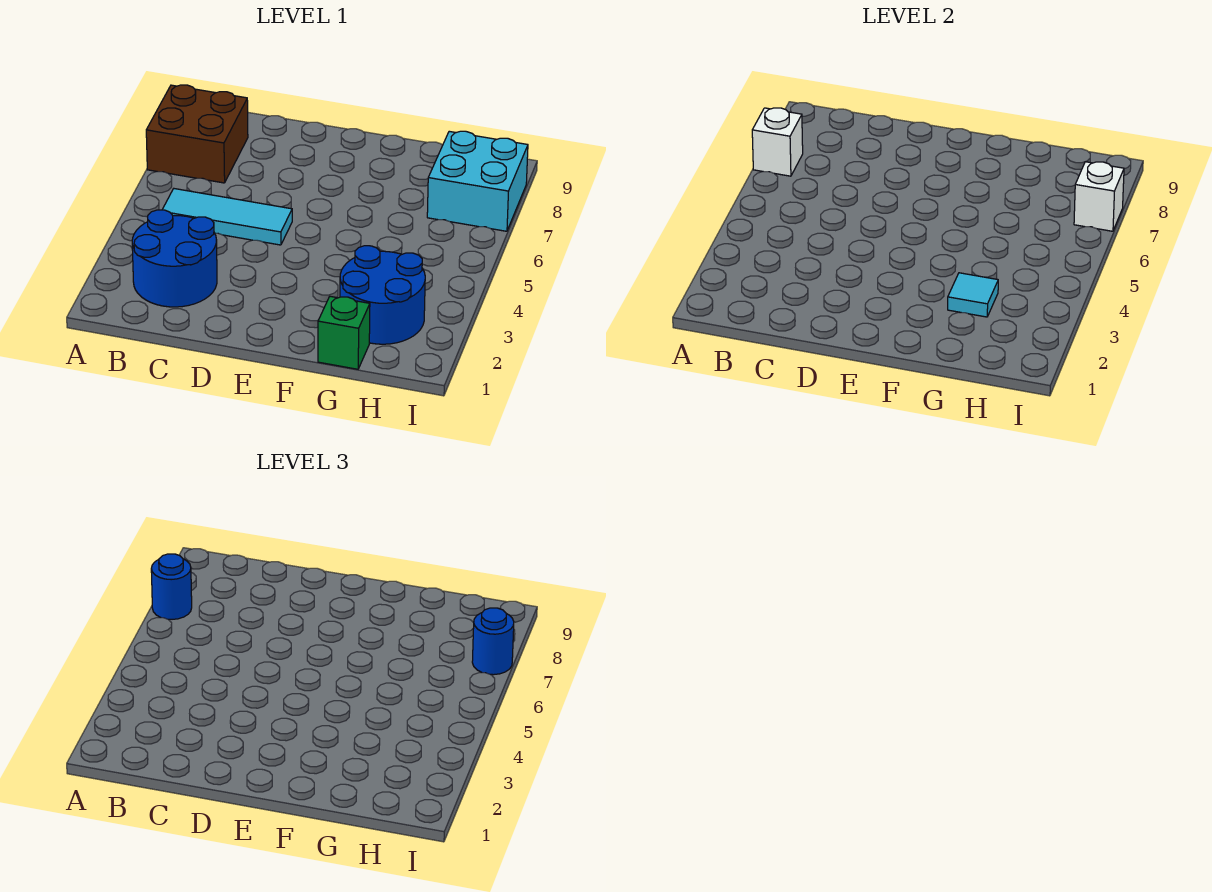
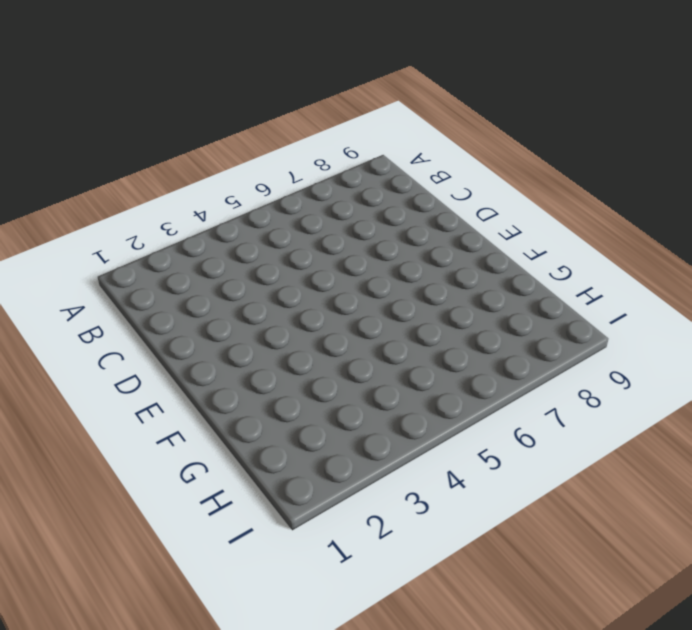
none -> brown 2x2 brick [146,85,248,183]
none -> blue 2x2 round brick [132,210,217,307]

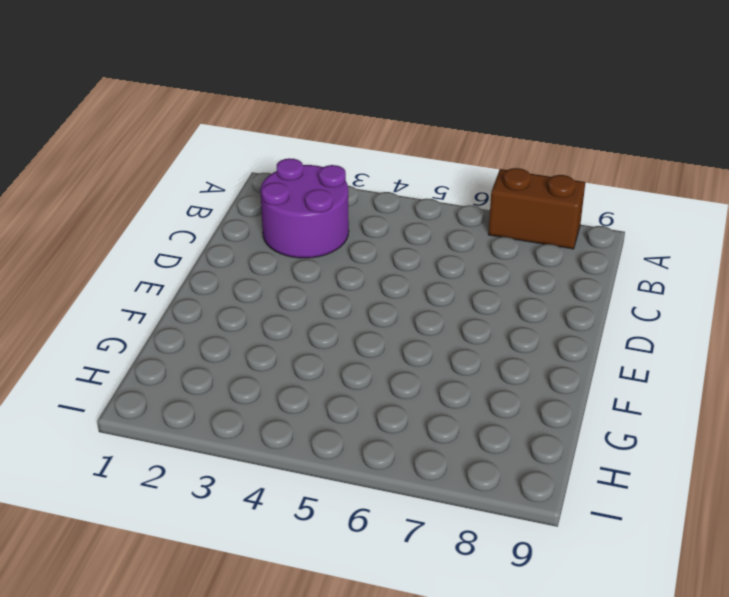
brown 1x2 brick [488,168,585,249] -> brown 2x2 brick [146,85,248,183]
purple 2x2 round brick [260,158,349,258] -> blue 2x2 round brick [132,210,217,307]
none -> cyan 1x3 tile [162,189,292,245]
none -> green 1x1 brick [318,296,370,369]

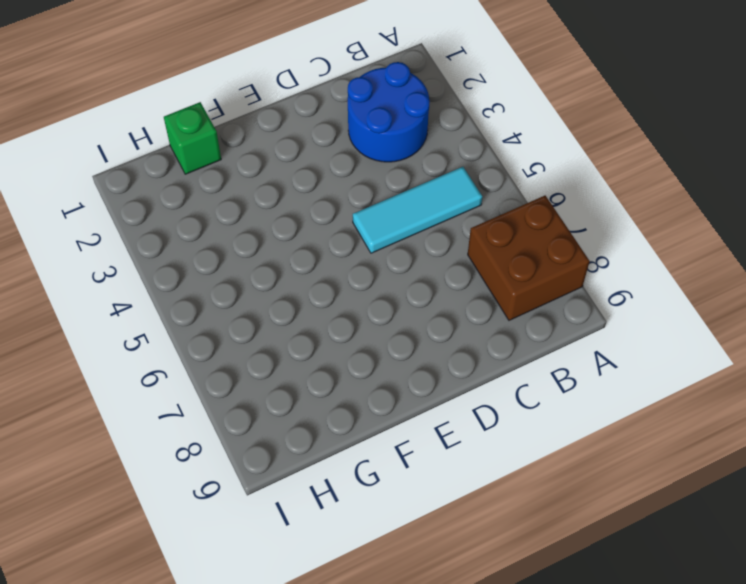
none -> blue 2x2 round brick [340,246,425,344]
none -> cyan 2x2 brick [427,131,528,231]

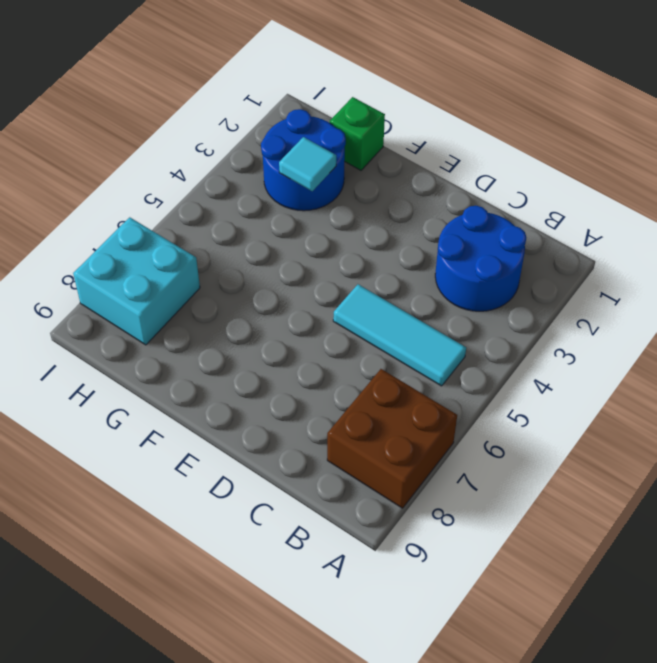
none -> white 1x1 brick [752,108,803,176]
none -> white 1x1 brick [1074,162,1124,231]

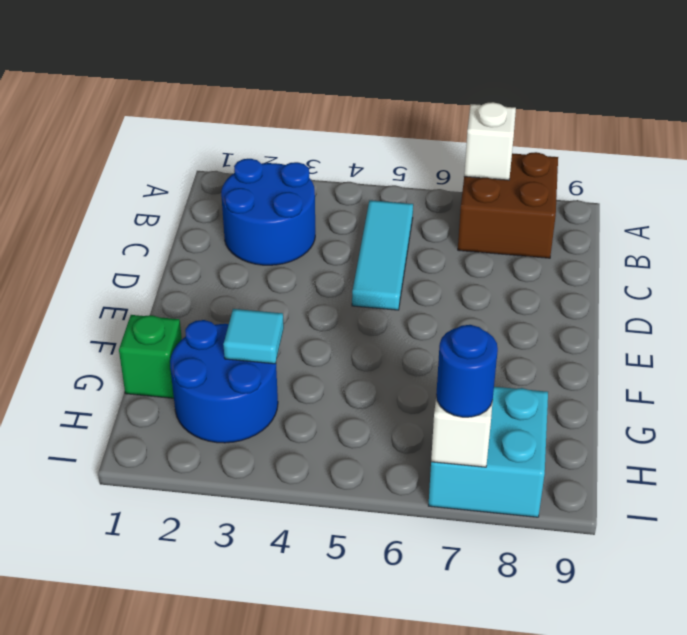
none -> blue 1x1 round brick [151,554,192,619]

